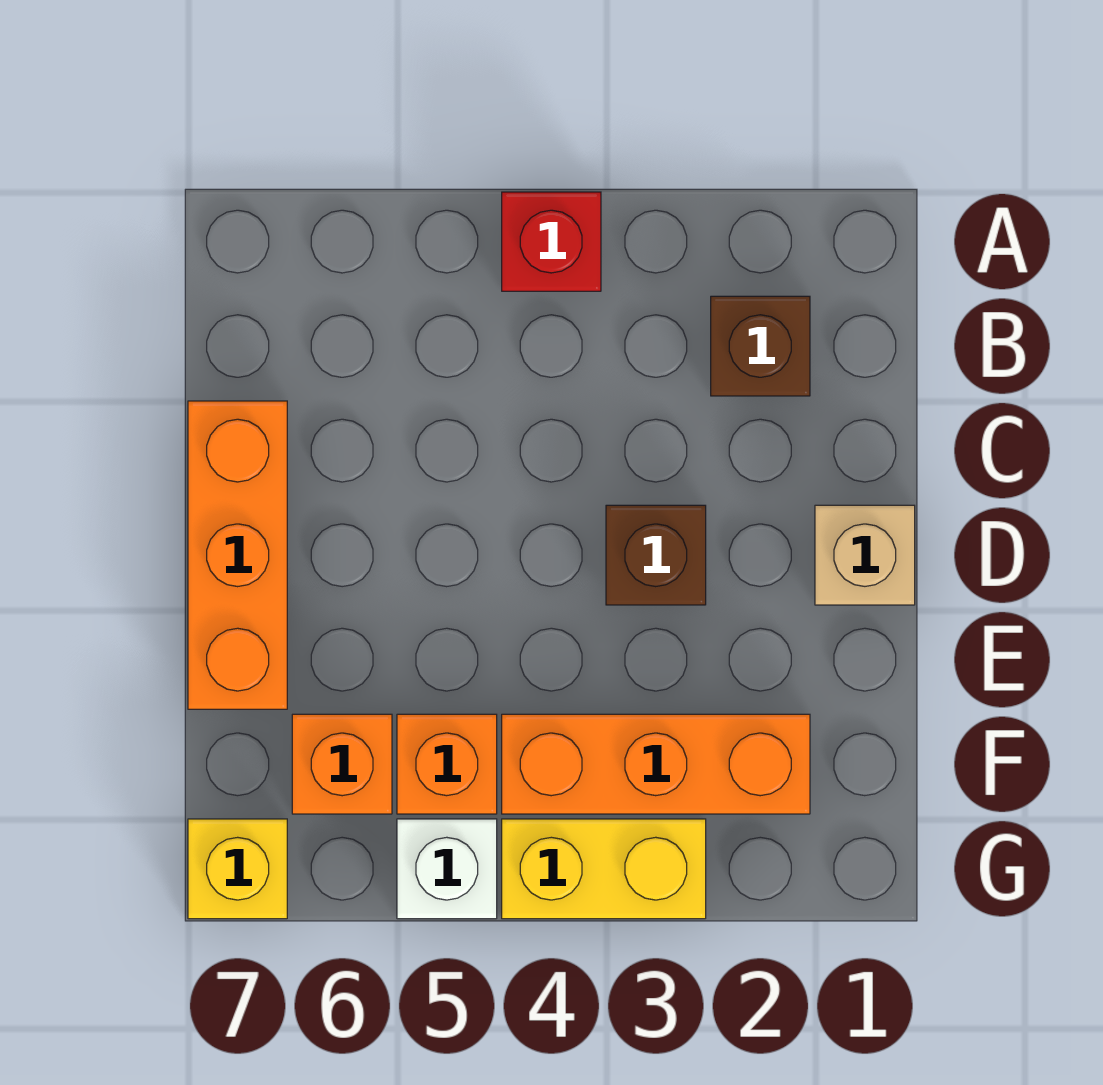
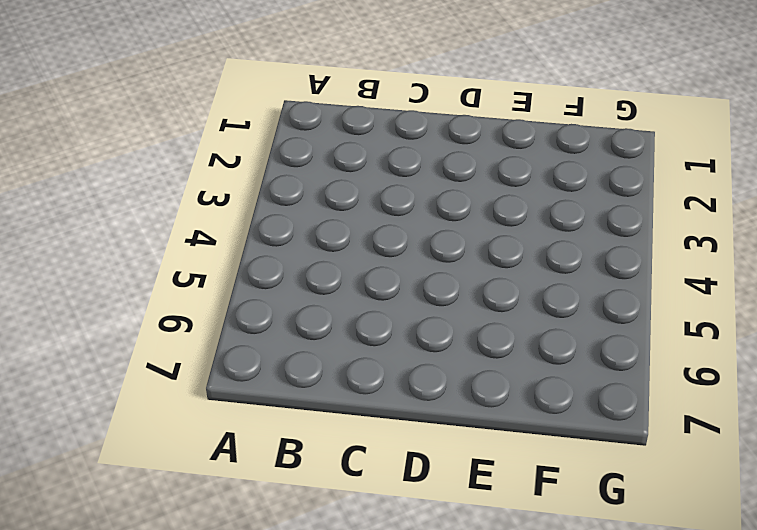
none -> red 1x1 brick [502,192,601,291]
none -> brown 1x1 brick [711,296,810,396]

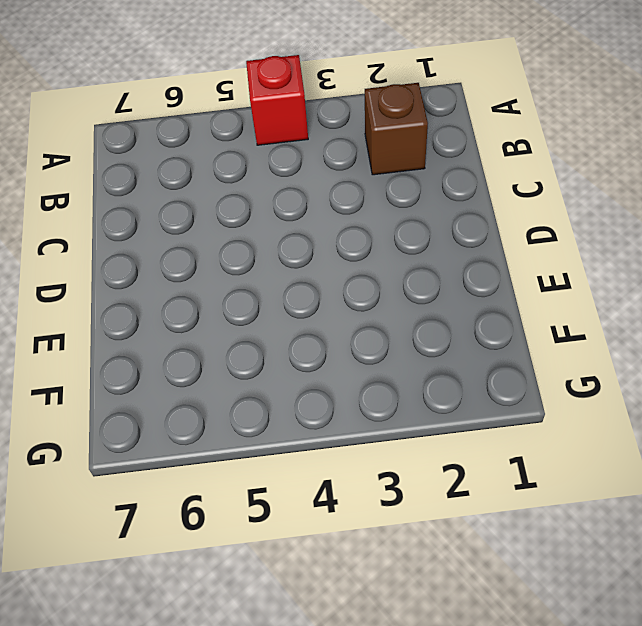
none -> orange 1x3 brick [188,401,287,709]
none -> tan 1x1 brick [815,505,915,605]

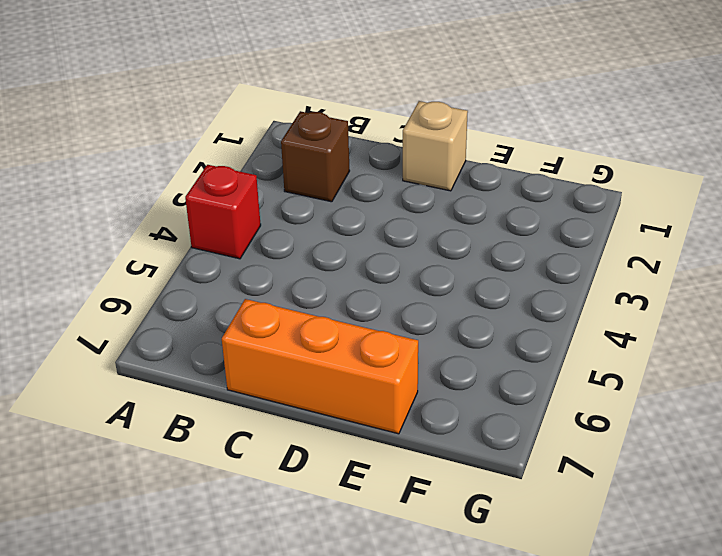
none -> brown 1x1 brick [606,505,706,605]
none -> orange 1x3 brick [502,714,810,814]

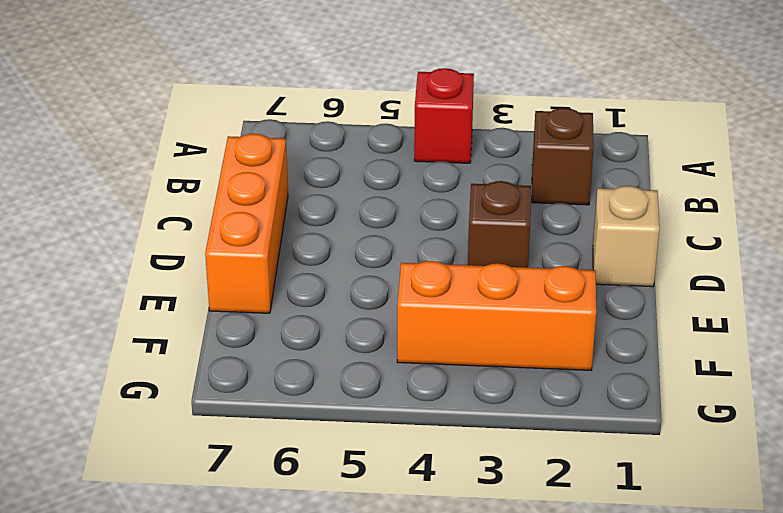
none -> orange 1x1 brick [397,714,497,814]
none -> orange 1x1 brick [292,714,392,814]

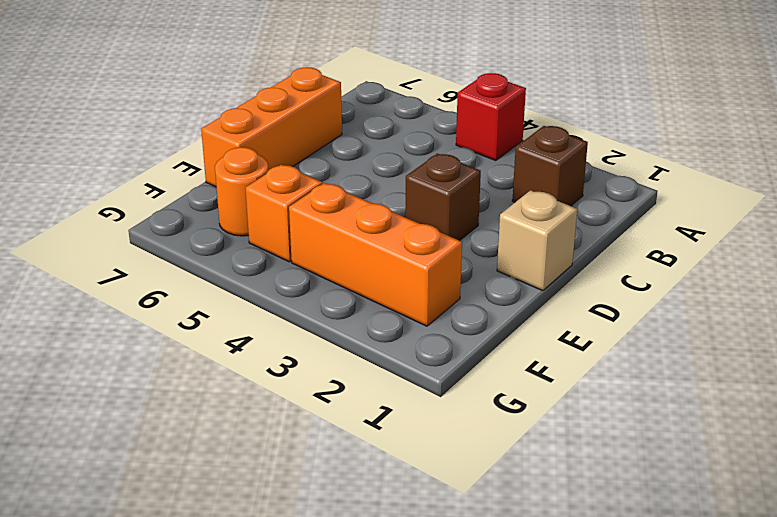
orange 1x1 round brick [215,147,268,236] -> orange 1x1 brick [292,714,392,814]
none -> yellow 1x2 brick [502,819,706,919]
none -> white 1x1 brick [397,819,497,919]

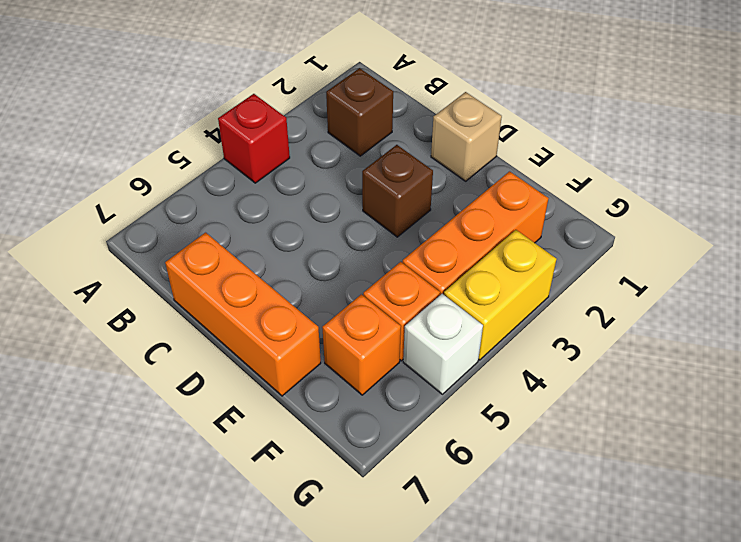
none -> yellow 1x1 brick [188,819,287,919]

